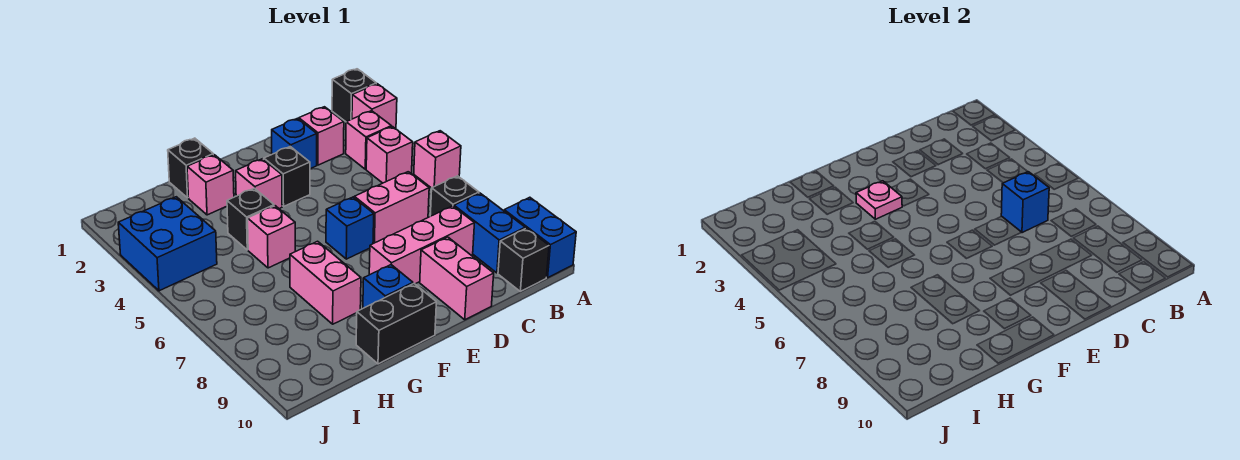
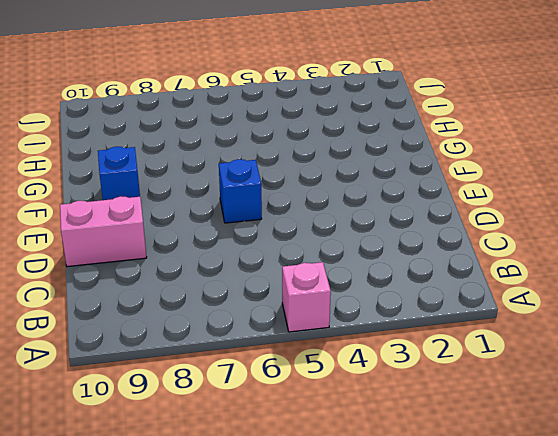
none -> black 1x1 brick [332,69,376,122]
none -> pink 1x1 brick [352,84,397,129]
none -> blue 1x2 brick [504,197,576,278]

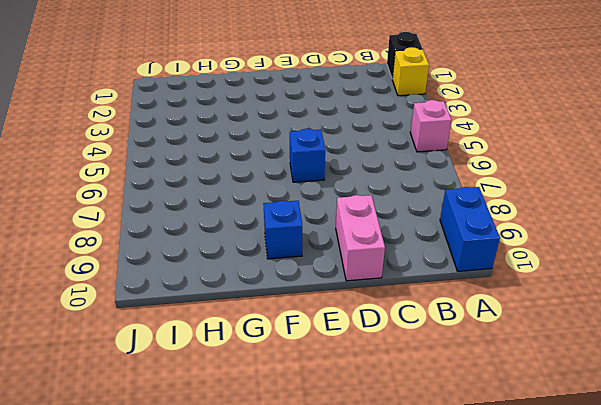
yellow 1x1 brick [392,47,429,96] -> pink 1x1 brick [352,84,397,129]
none -> pink 1x1 brick [346,111,391,169]
none -> pink 1x1 brick [366,127,413,183]
none -> black 1x1 brick [430,176,479,216]

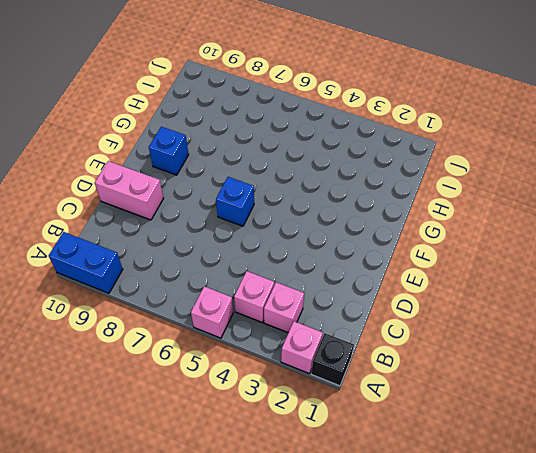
none -> black 1x1 brick [430,176,479,216]
none -> blue 1x2 brick [454,193,525,273]
none -> black 1x1 brick [498,228,549,291]

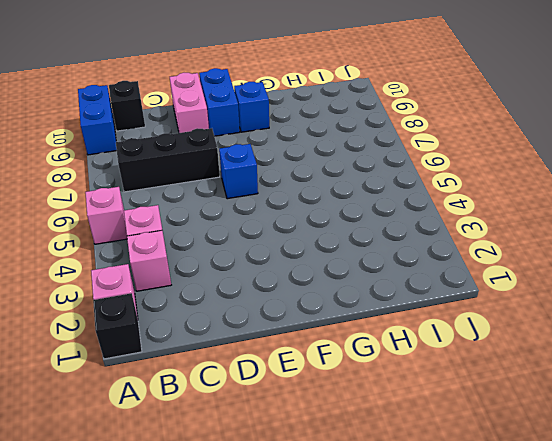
black 1x3 brick [116,128,220,192] -> black 1x1 brick [430,176,479,216]
blue 1x2 brick [199,68,240,136] -> blue 1x2 brick moved to [454,193,525,273]
none -> pink 1x1 brick [299,107,344,165]
none -> pink 1x2 brick [354,172,429,244]
none -> pink 1x3 brick [369,206,474,284]

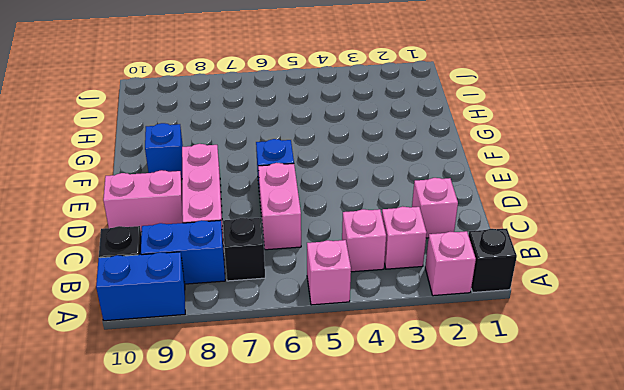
none -> blue 1x1 brick [272,118,317,169]
none -> black 1x1 brick [264,146,310,206]
none -> pink 1x1 brick [236,159,282,209]

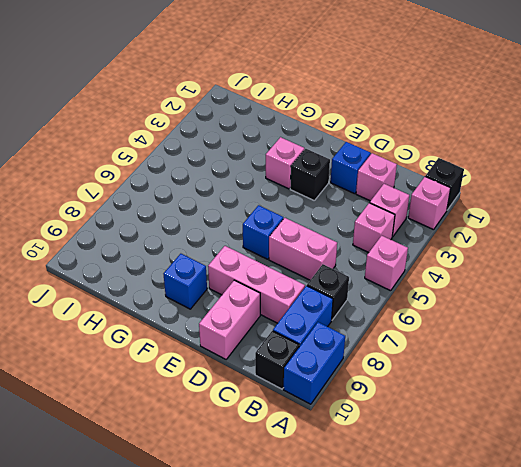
none -> black 1x2 brick [356,284,436,364]
none -> black 1x1 brick [168,138,213,198]
none -> pink 1x1 brick [187,155,234,215]

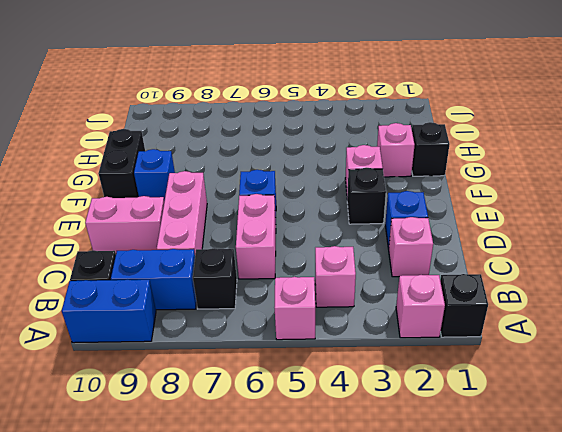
none -> pink 1x1 brick [346,111,391,169]
none -> black 1x1 brick [227,188,274,250]
none -> pink 1x1 brick [248,206,295,268]

